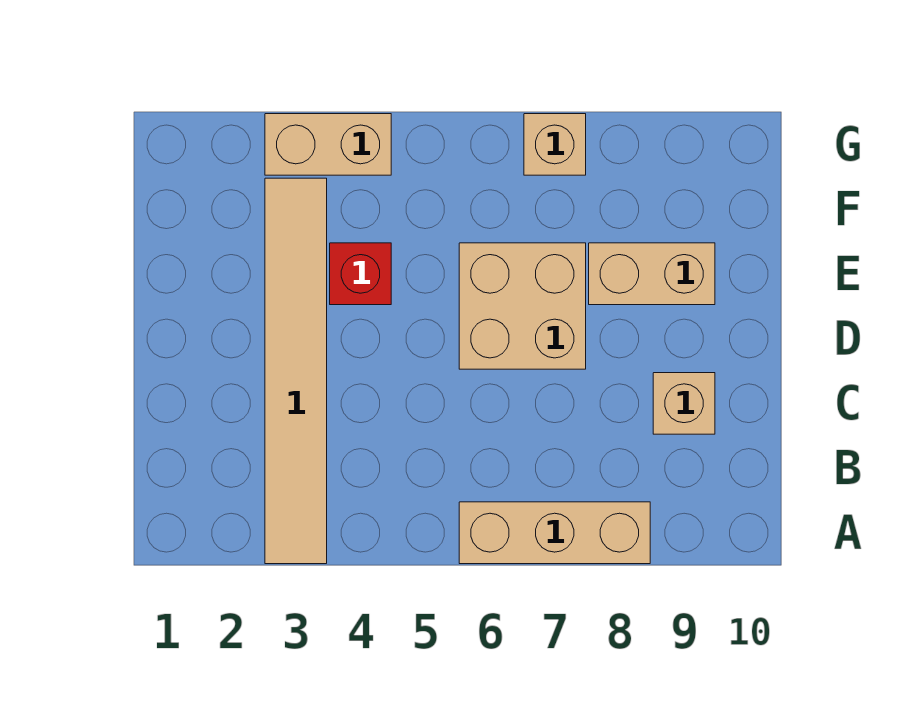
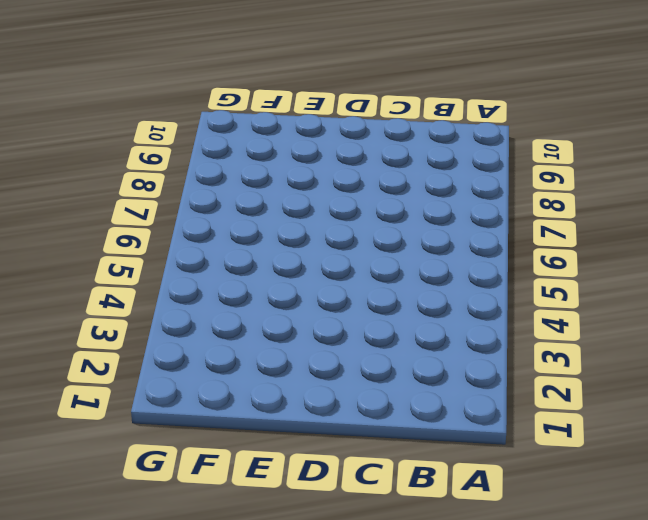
none -> tan 1x6 tile [265,178,327,564]
none -> tan 1x3 brick [459,502,650,564]

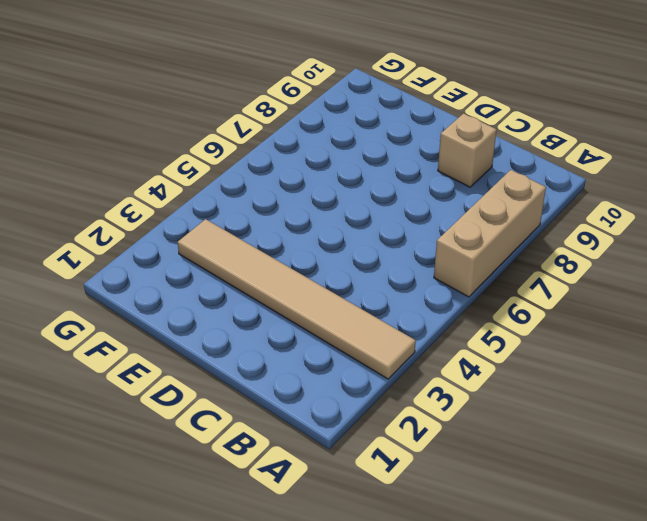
none -> tan 2x2 brick [459,243,586,369]
none -> red 1x1 brick [330,243,391,305]

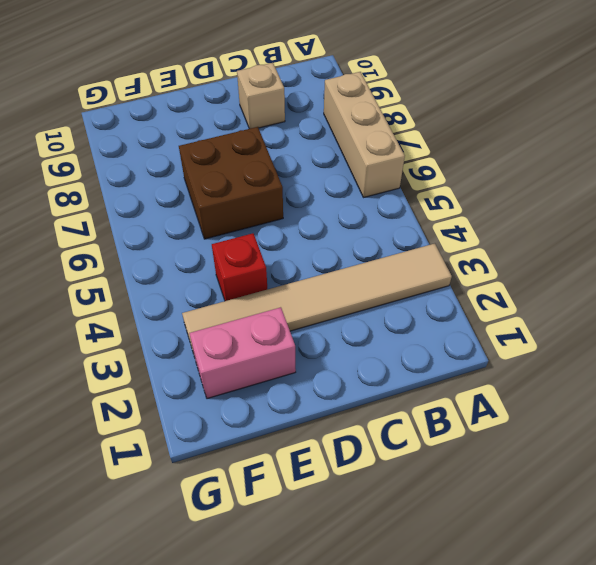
brown 2x2 brick [179,127,283,239] -> tan 2x2 brick [459,243,586,369]
pink 1x2 brick [189,307,296,399] -> none
none -> tan 1x2 brick [589,243,715,305]
none -> tan 1x2 brick [265,114,391,175]

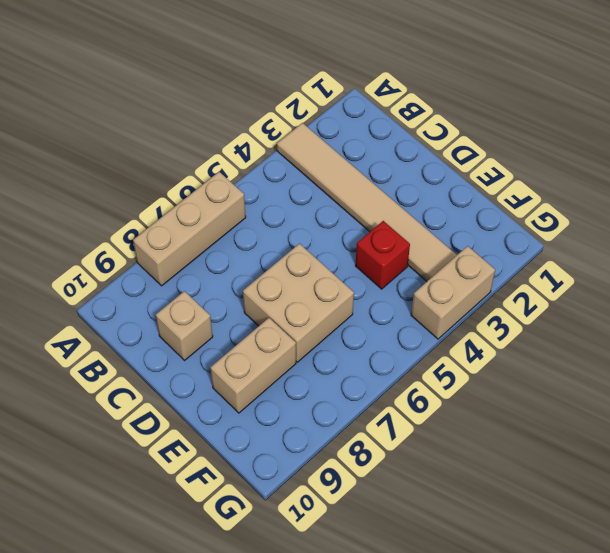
none -> tan 1x1 brick [524,114,586,175]

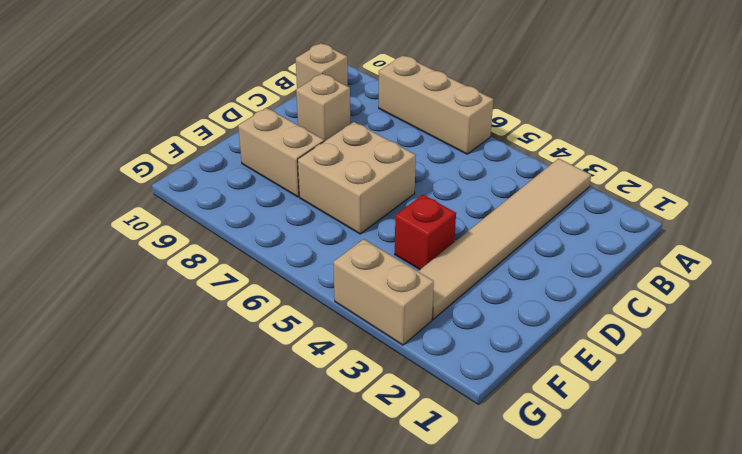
tan 1x1 brick [296,43,348,89] -> tan 1x1 brick moved to [524,114,586,175]

